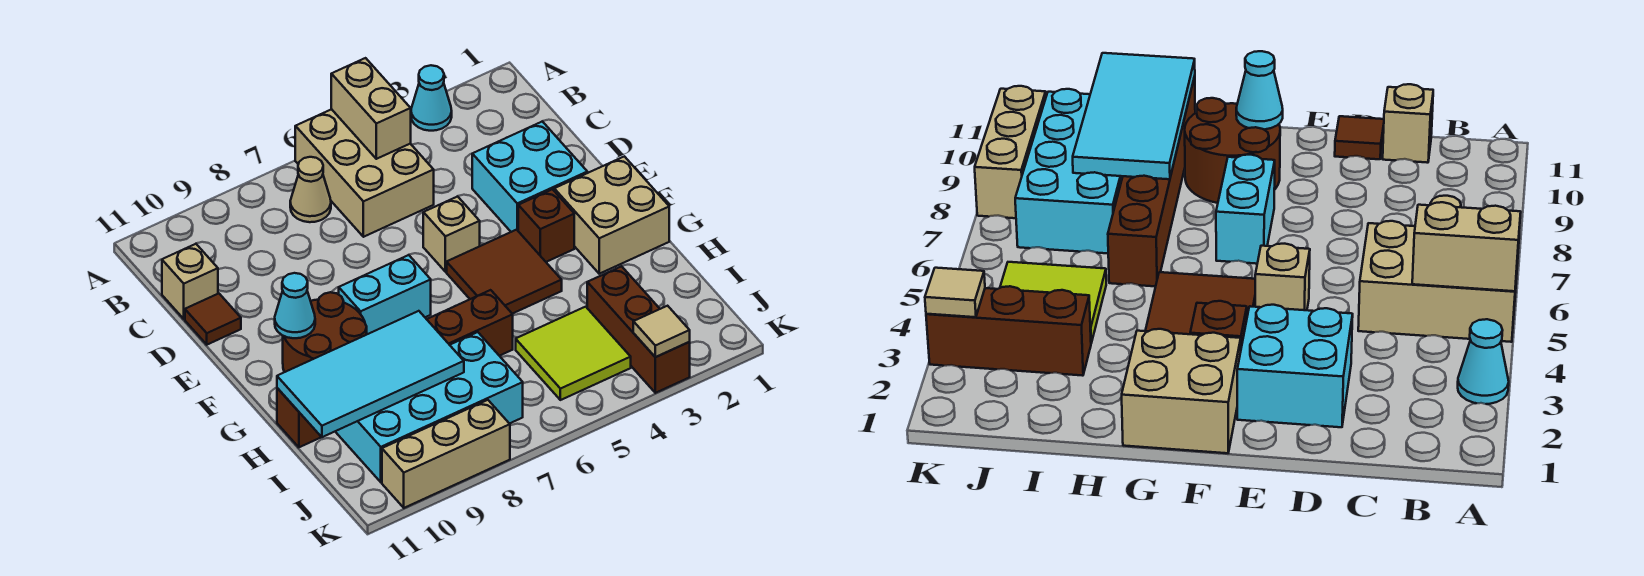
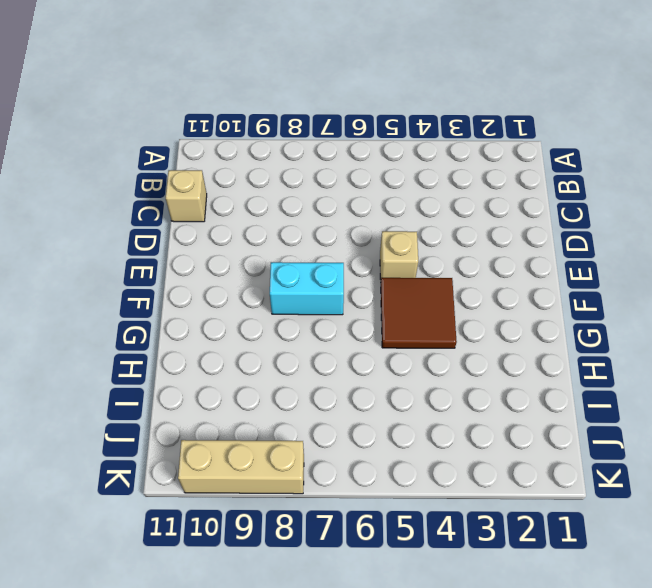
none -> cyan 1x1 cone [411,65,452,131]
none -> tan 2x3 brick [295,109,434,237]
none -> tan 1x1 cone [290,157,331,222]

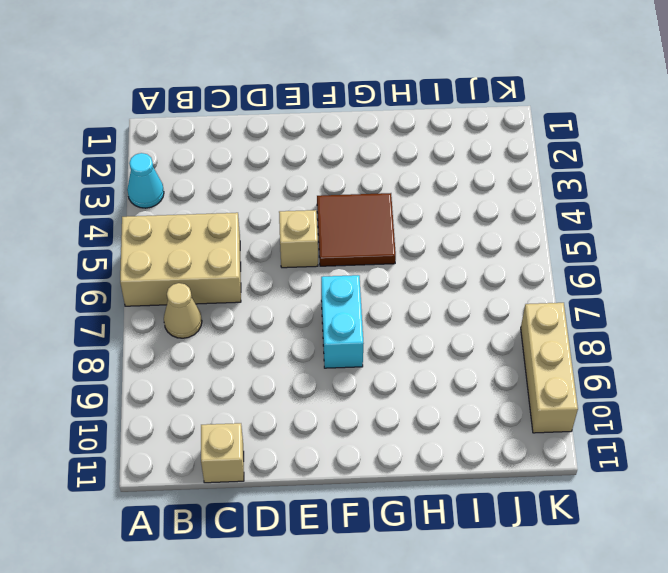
none -> cyan 2x2 brick [472,121,587,232]
none -> brown 1x1 tile [185,294,241,345]
none -> tan 2x2 brick [554,156,669,274]

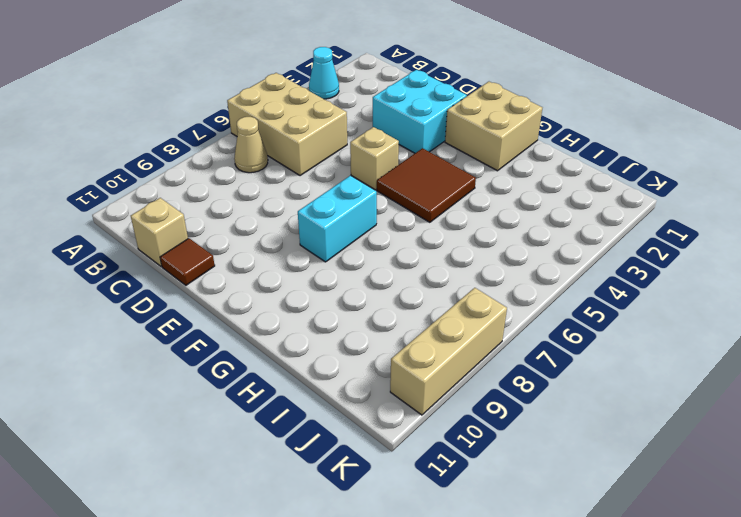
none -> brown 1x1 brick [518,189,574,262]
none -> brown 2x2 round brick [283,292,367,372]
none -> brown 1x6 brick [277,290,513,447]

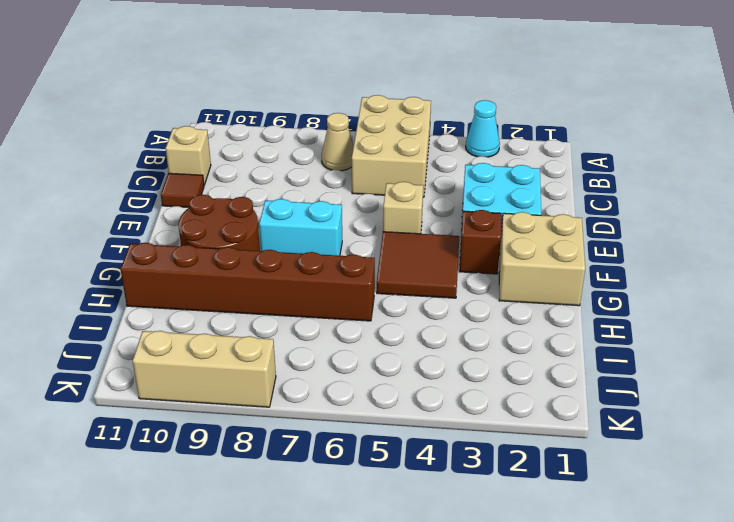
none -> brown 1x3 brick [587,266,690,393]
none -> lime 2x2 tile [516,307,631,400]
none -> cyan 2x4 brick [336,332,523,482]

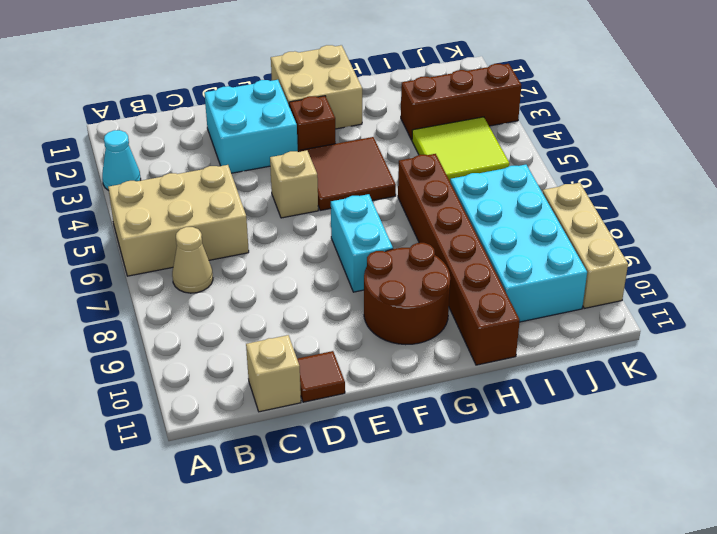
none -> tan 1x2 brick [331,58,411,159]
none -> cyan 1x1 cone [275,273,315,338]
none -> cyan 2x4 tile [277,311,464,437]

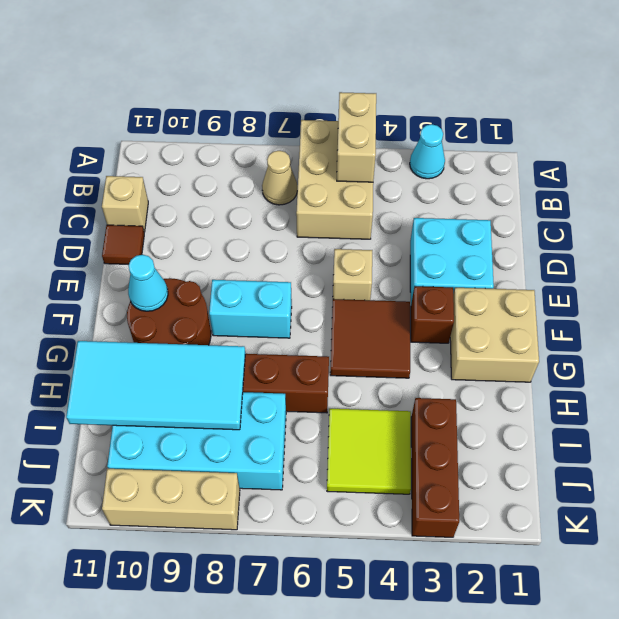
none -> tan 1x1 tile [633,306,690,357]

